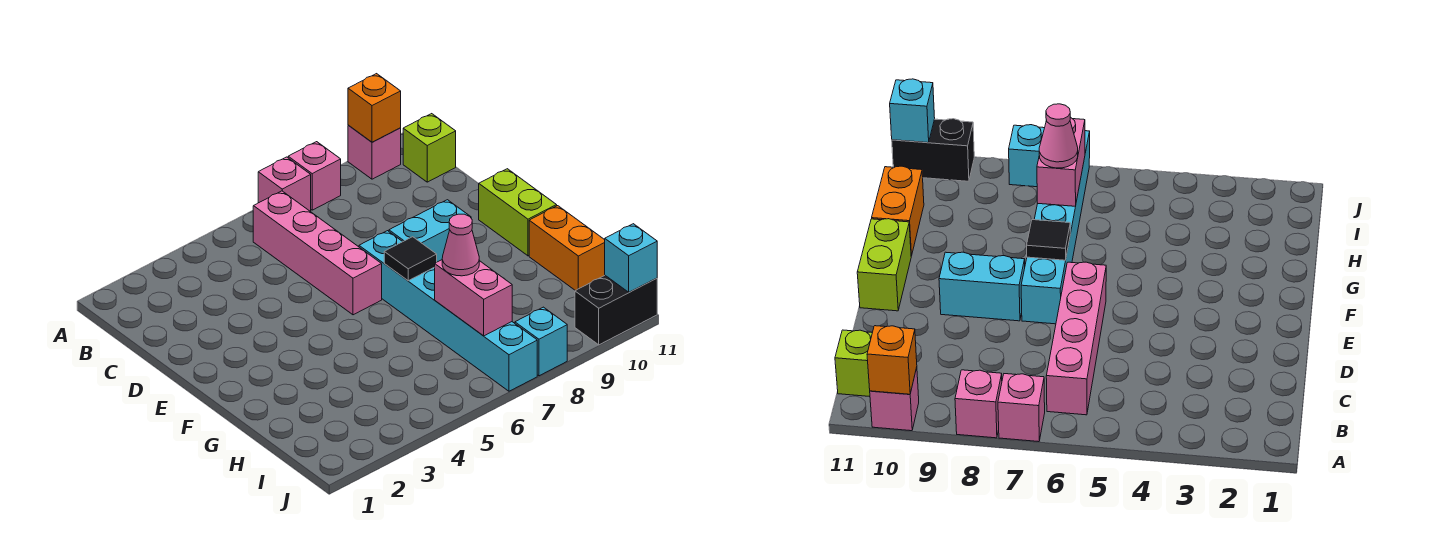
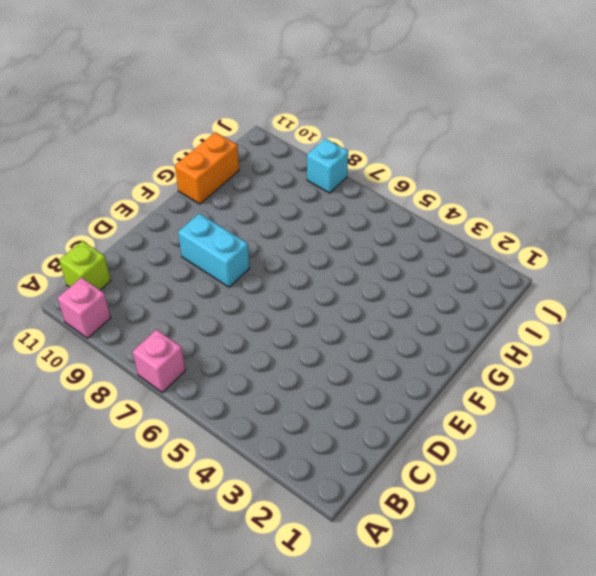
none -> pink 1x1 brick [288,142,341,210]
none -> pink 1x4 brick [253,191,382,315]
none -> cyan 1x6 brick [359,231,537,391]

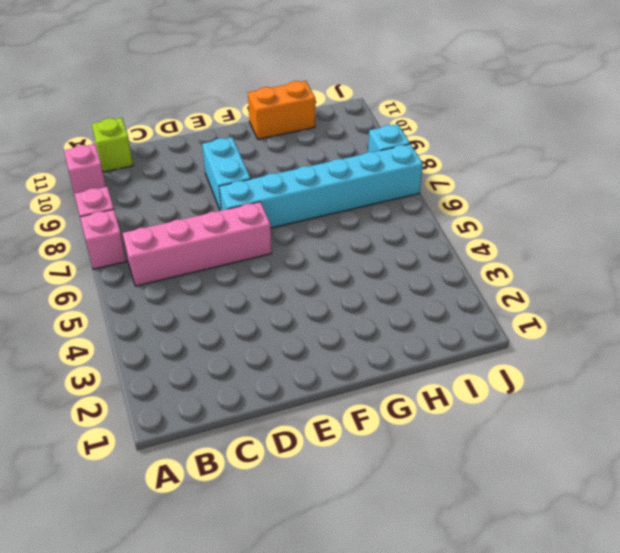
none -> lime 1x2 brick [479,169,557,256]
none -> black 1x2 brick [575,276,657,345]
none -> orange 1x1 brick [348,74,401,142]

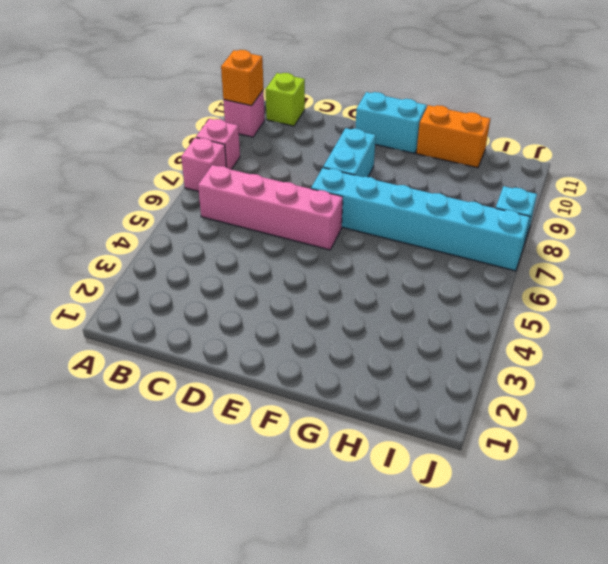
cyan 1x2 brick [356,92,426,153] -> lime 1x2 brick [479,169,557,256]
none -> black 1x2 brick [575,276,657,345]
none -> black 1x1 tile [384,237,437,281]
none -> pink 1x2 brick [435,260,512,336]

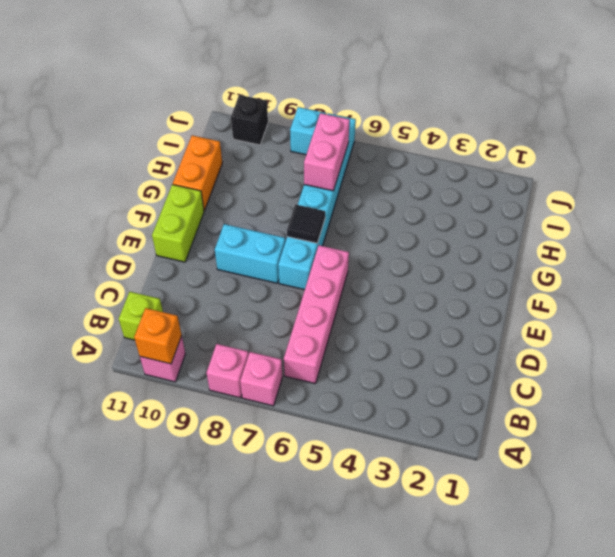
black 1x1 brick [231,95,268,145] -> black 1x2 brick [575,276,657,345]
none -> cyan 1x1 brick [605,224,657,292]
none -> pink 1x1 cone [442,214,479,276]

